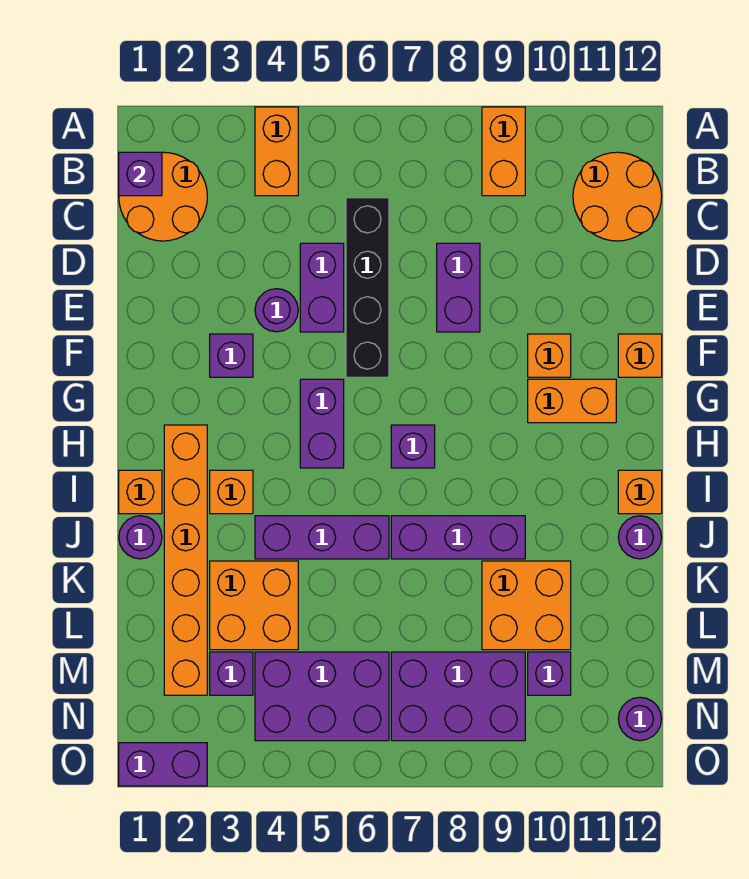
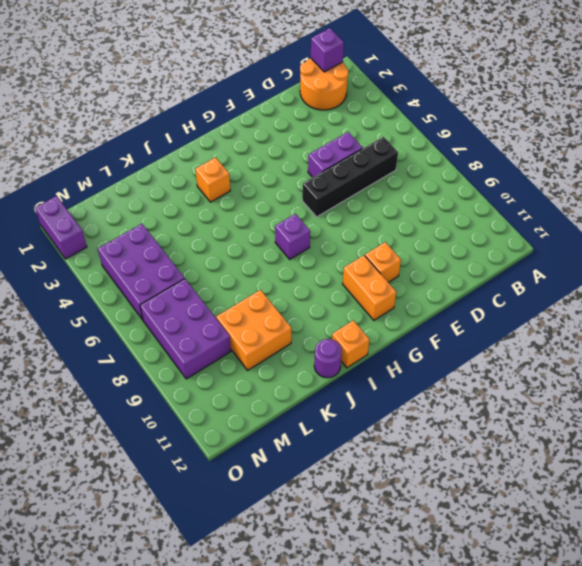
none -> orange 1x2 brick [255,107,298,196]
none -> orange 1x2 brick [482,107,525,196]
none -> orange 2x2 round brick [573,152,662,241]
none -> purple 1x2 brick [437,243,480,332]

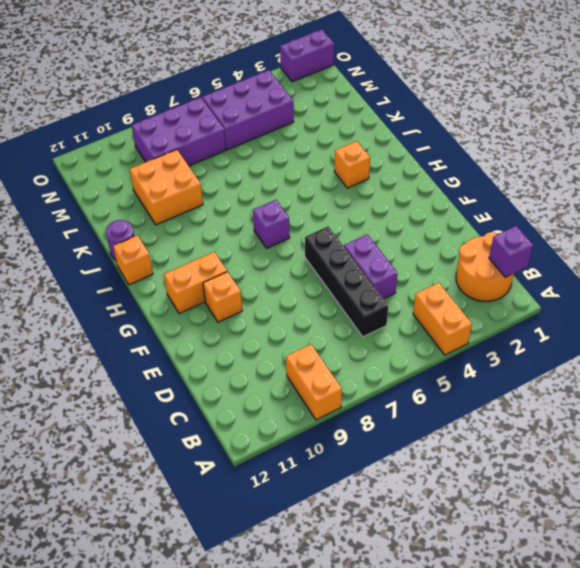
none -> orange 2x2 round brick [573,152,662,241]
none -> purple 1x2 brick [437,243,480,332]
none -> purple 1x1 round brick [255,289,298,332]
none -> purple 1x1 brick [210,334,253,377]

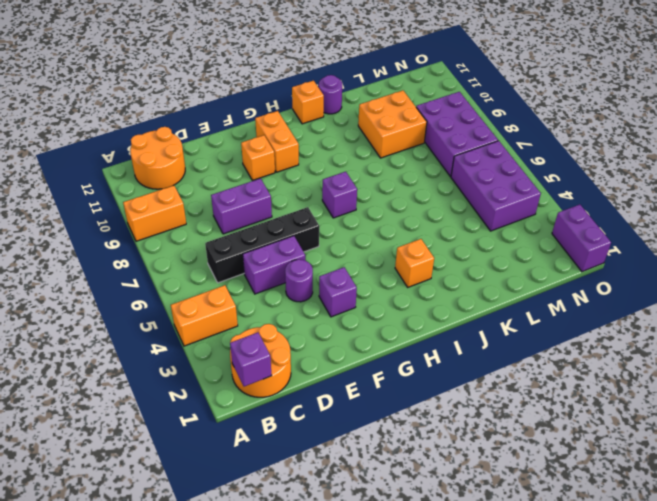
none -> orange 1x1 brick [618,334,662,377]
none -> purple 1x2 brick [300,379,344,468]
none -> orange 1x6 brick [164,425,207,695]
none -> orange 1x1 brick [119,470,162,514]

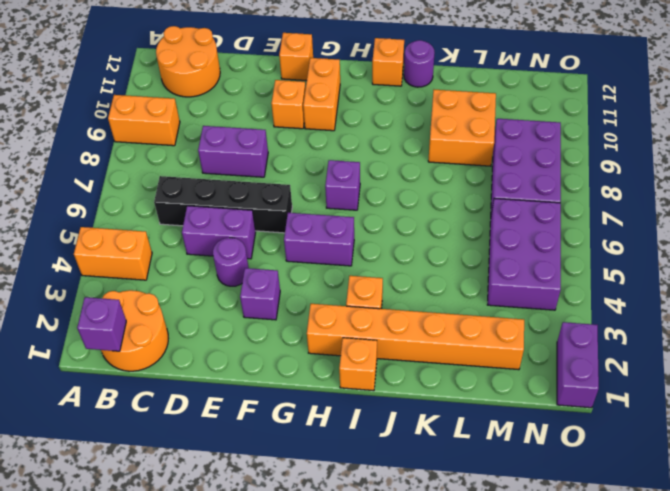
none -> purple 1x1 round brick [119,516,162,559]
none -> purple 1x3 brick [255,516,389,559]
none -> purple 1x3 brick [391,516,525,559]
none -> orange 2x2 brick [210,561,298,650]

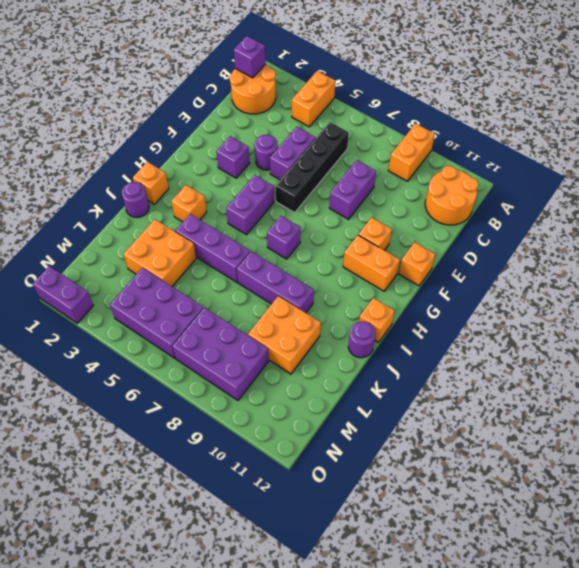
none -> orange 1x6 brick [164,425,207,695]
none -> purple 1x1 brick [210,652,253,695]
none -> purple 1x1 brick [528,652,571,695]
none -> purple 1x1 round brick [618,697,662,741]

